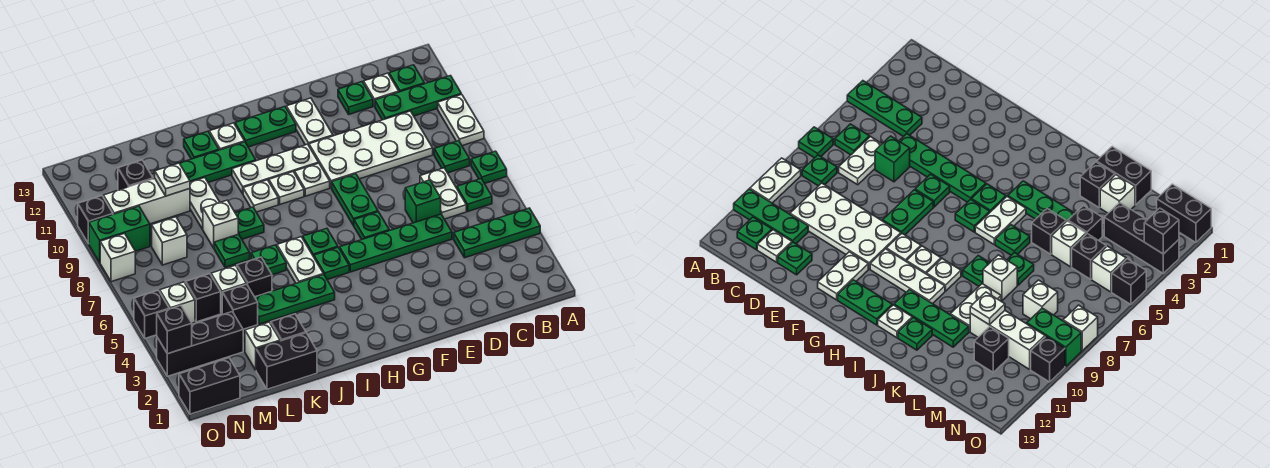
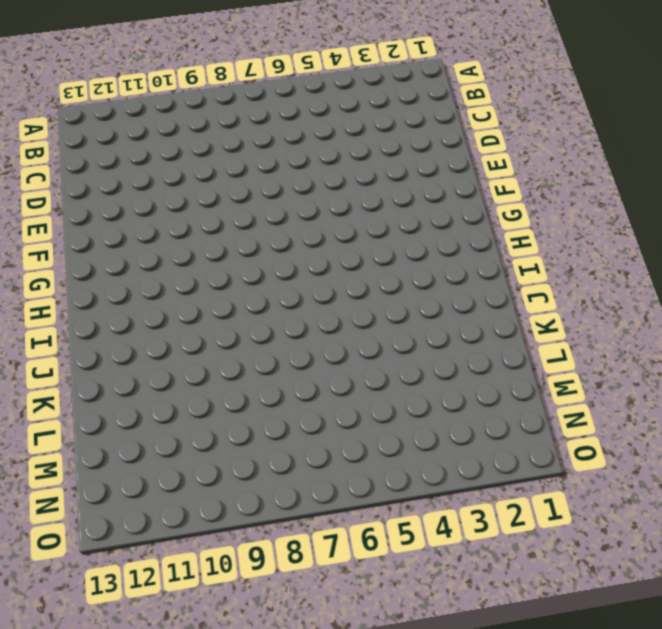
none -> green 1x3 plate [454,208,540,258]
none -> green 1x1 plate [471,151,507,184]
none -> white 1x2 plate [438,94,484,146]
none -> green 1x3 plate [375,76,461,120]

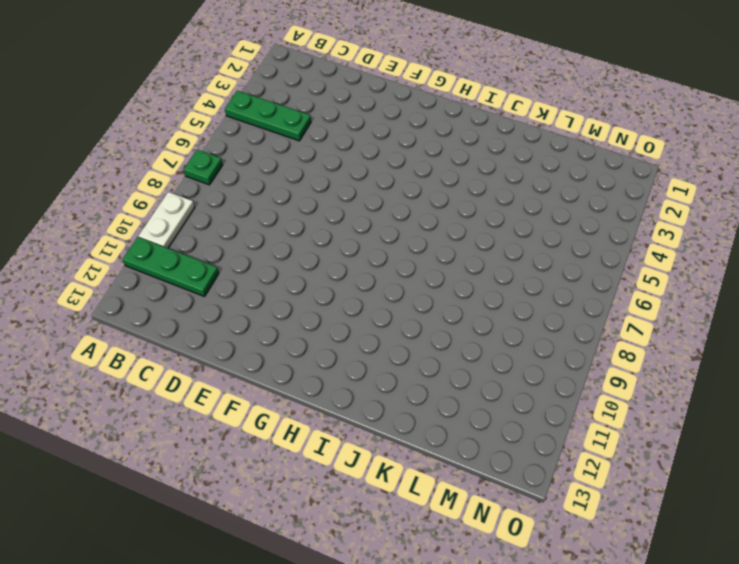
none -> green 1x1 plate [457,179,492,211]
none -> green 1x1 plate [434,141,470,173]
none -> green 1x1 plate [389,65,424,92]
none -> white 1x2 plate [420,168,466,219]

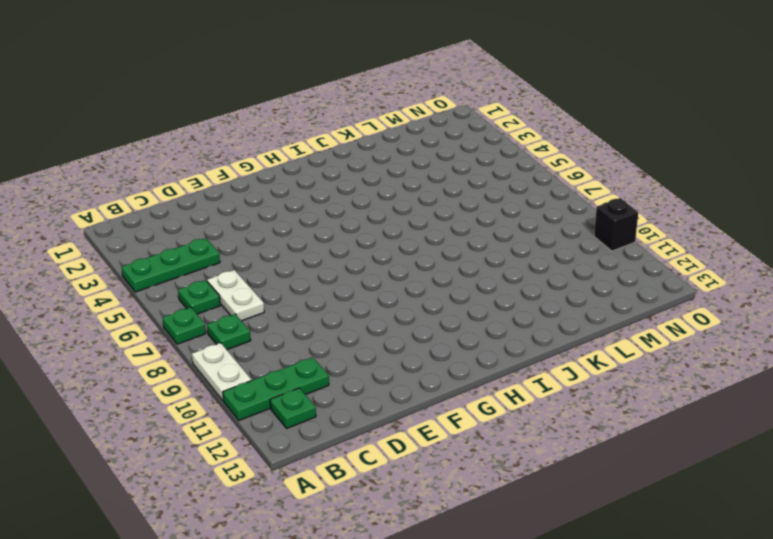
none -> white 2x4 plate [309,111,433,188]
none -> white 1x1 plate [364,73,399,106]
none -> green 1x4 plate [340,214,452,272]
none -> green 1x1 brick [405,180,441,223]

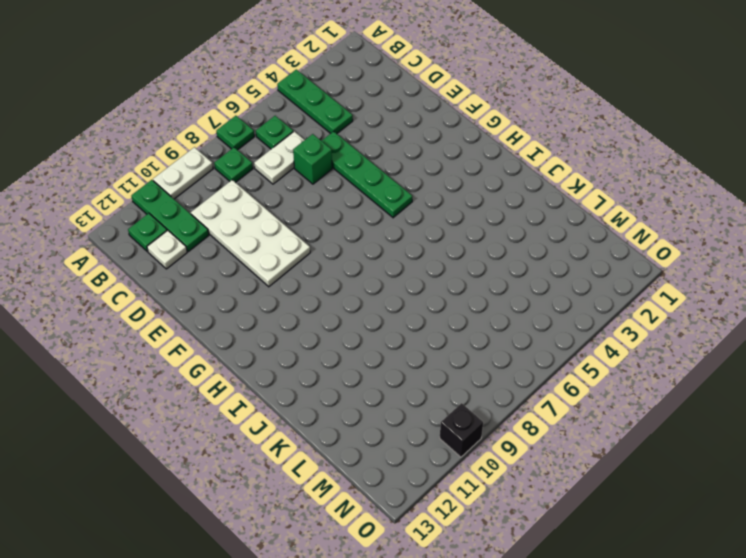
none -> green 1x1 plate [338,82,373,114]
none -> green 1x1 plate [354,212,389,239]
none -> green 1x2 plate [332,174,378,226]
none -> white 1x2 plate [286,98,333,145]

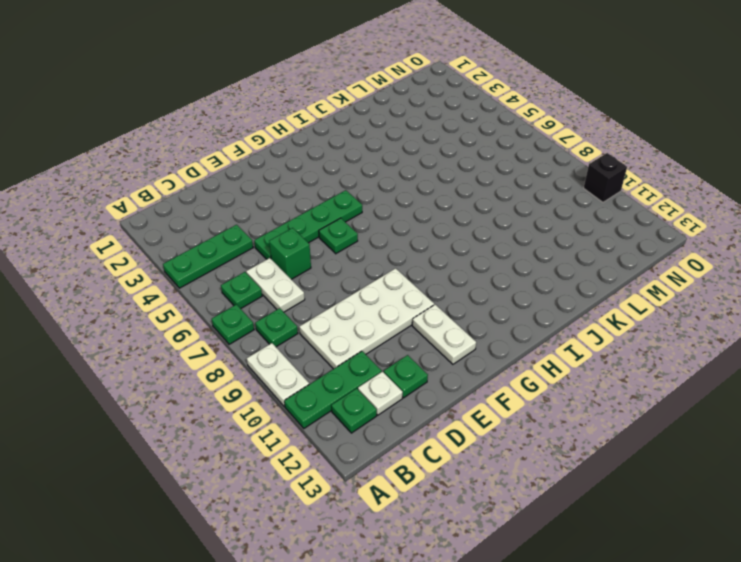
none -> green 1x2 plate [332,174,378,226]
none -> white 1x1 plate [295,163,330,196]
none -> white 1x3 plate [232,144,319,194]
none -> green 1x2 plate [235,107,296,147]

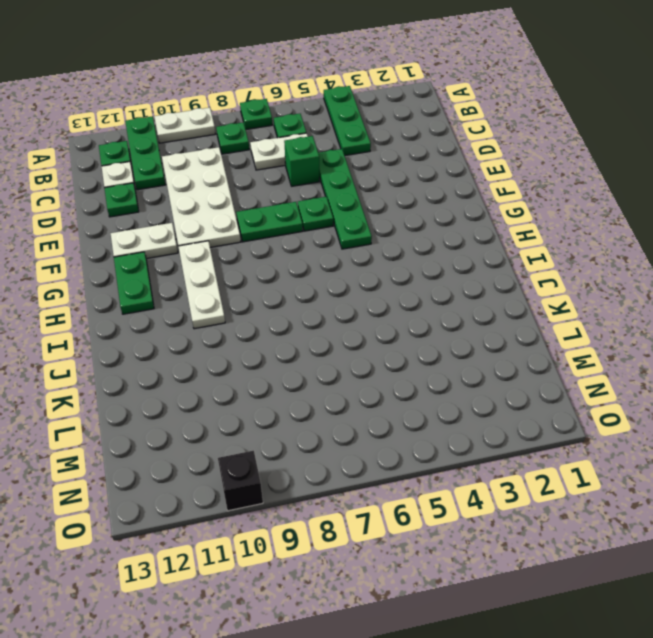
none -> white 1x1 plate [295,163,330,196]
none -> green 1x1 plate [314,248,349,280]
none -> green 1x1 plate [303,228,338,257]
none -> white 1x1 plate [269,172,304,204]

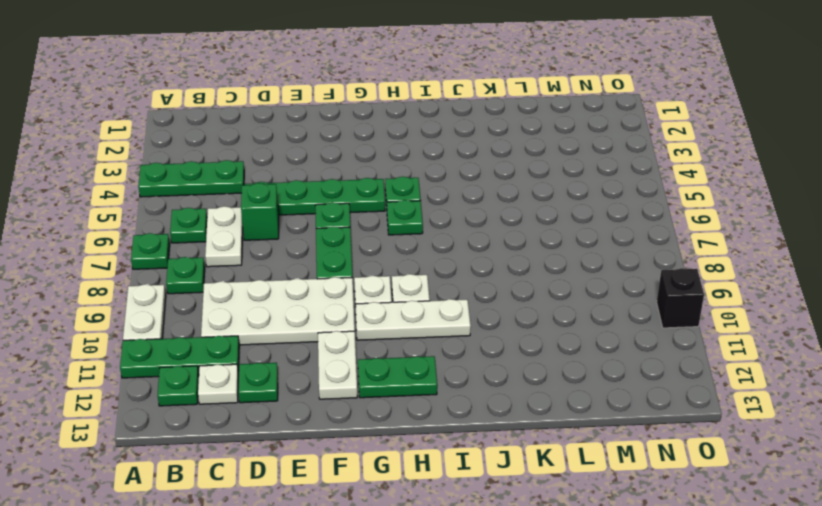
none -> green 1x3 plate [255,275,335,324]
none -> white 1x2 plate [277,237,323,283]
none -> white 1x1 plate [243,180,278,212]
none -> green 1x3 plate [180,142,256,183]

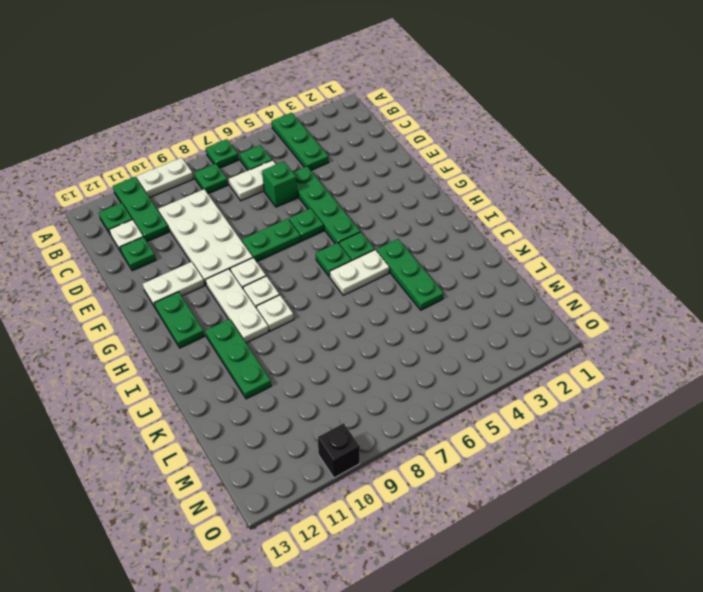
none -> white 1x1 plate [209,123,245,150]
none -> green 1x1 plate [251,245,286,275]
none -> green 1x1 plate [235,207,264,239]
none -> green 1x1 plate [184,131,219,159]

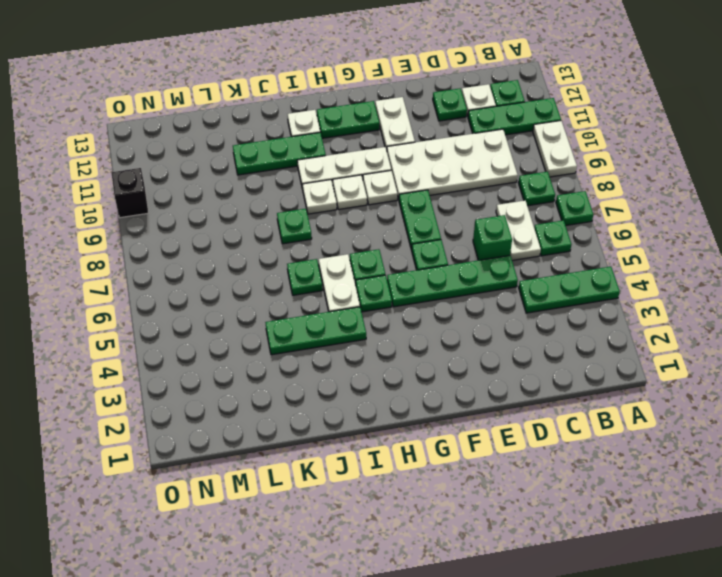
none -> green 1x1 plate [184,131,219,159]
none -> black 1x2 brick [256,333,317,389]
none -> black 1x1 brick [271,314,306,341]
none -> black 1x1 brick [237,257,272,297]

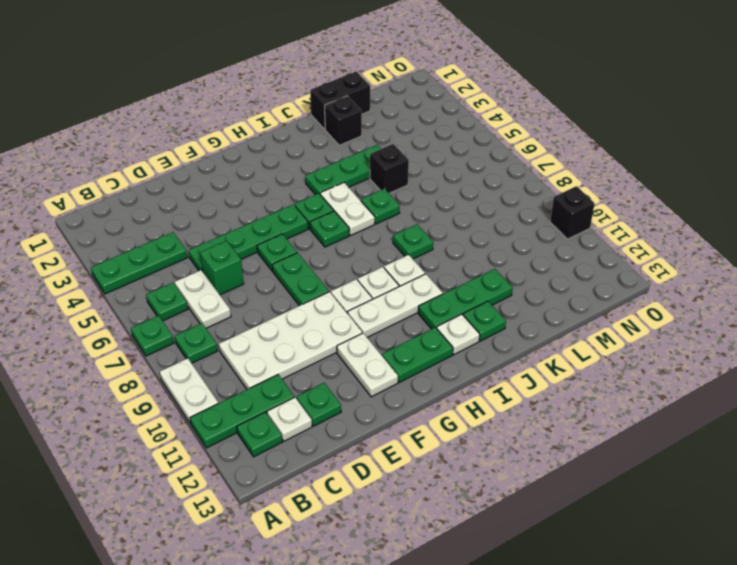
none -> green 1x1 plate [214,234,250,267]
none -> white 1x1 brick [203,200,238,248]
none -> white 1x2 plate [190,178,220,229]
none -> white 1x1 brick [245,322,280,370]

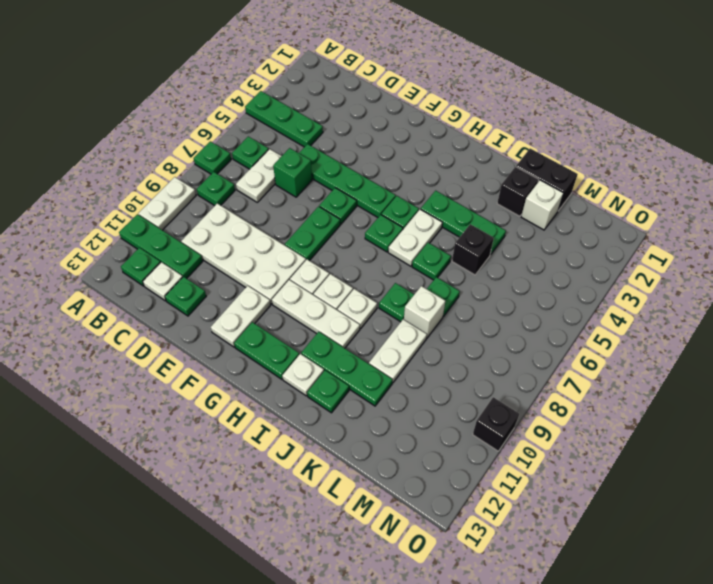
none -> black 1x1 brick [222,284,258,329]
none -> white 1x1 brick [211,265,246,313]
none -> white 1x3 brick [103,179,190,224]
none -> black 1x3 brick [157,312,243,376]

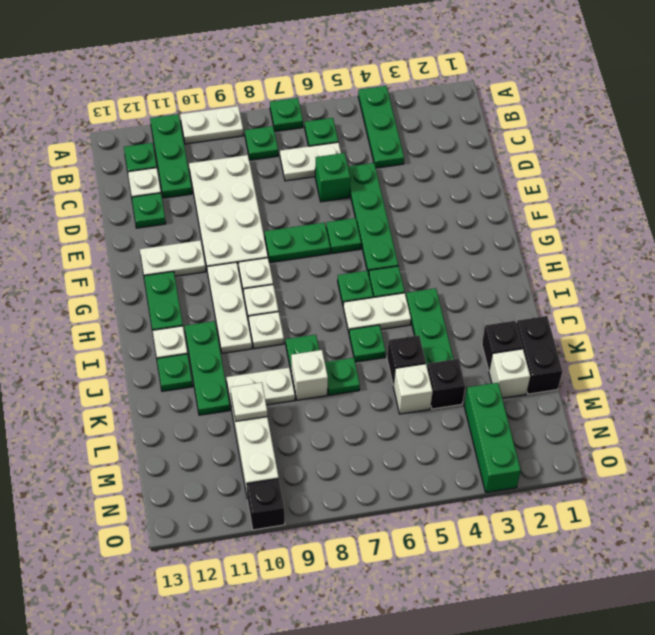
green 1x3 brick [464,383,521,493] -> black 1x3 brick [157,312,243,376]
none -> black 1x1 brick [185,274,221,322]
none -> white 1x1 brick [152,217,187,265]
none -> black 1x1 brick [118,160,153,190]
none -> black 1x2 brick [179,358,240,414]

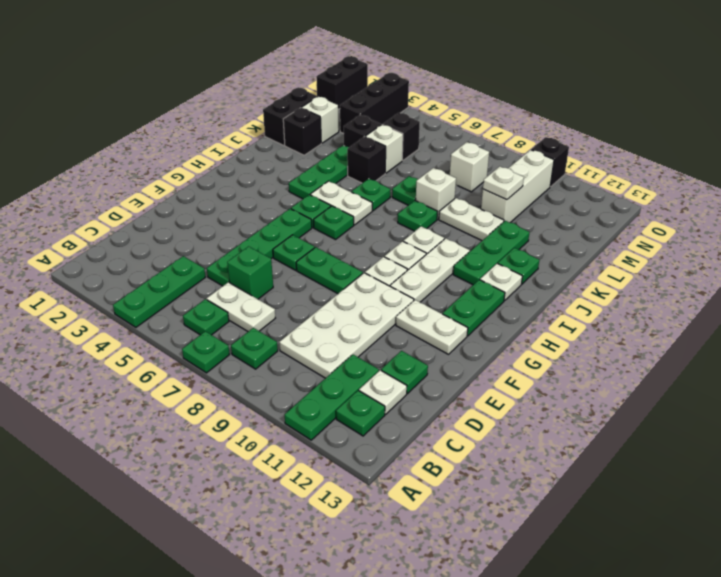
none -> white 1x2 plate [438,94,484,146]
none -> black 1x1 brick [118,160,153,190]
none -> white 1x1 brick [159,282,195,323]
none -> green 1x2 brick [89,206,150,262]

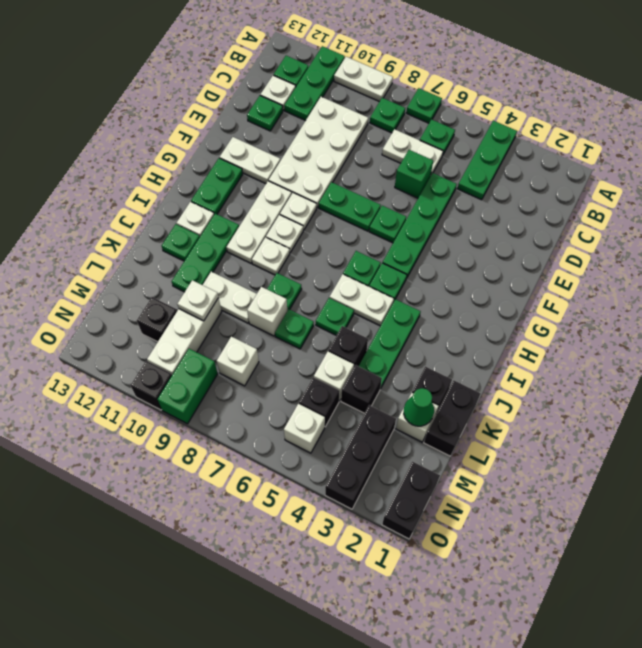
green 1x1 cone [404,388,434,426] -> none
none -> black 1x1 brick [134,290,169,338]
none -> white 1x1 brick [100,234,135,282]
none -> black 1x1 brick [157,305,192,354]

